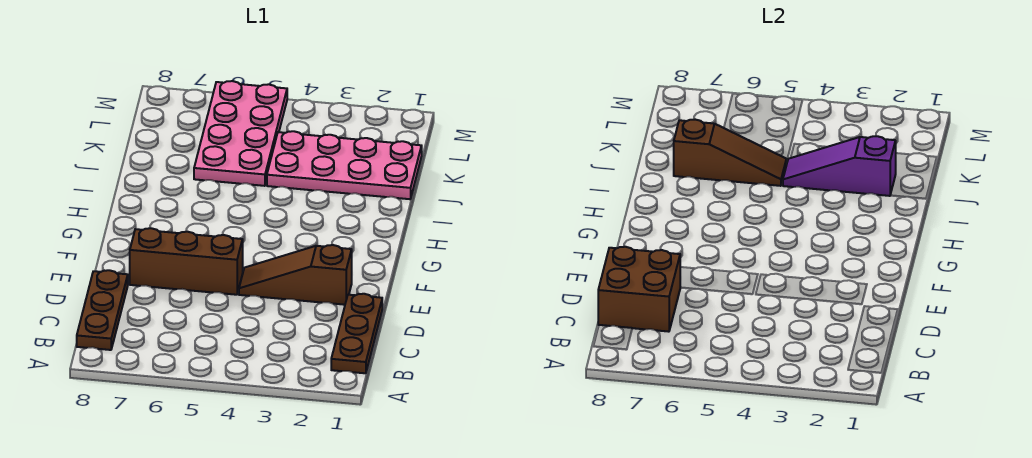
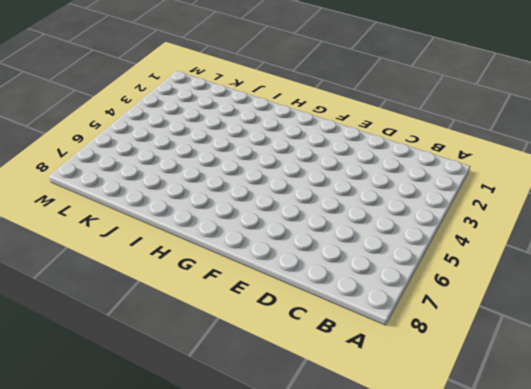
none -> brown 1x3 plate [331,294,382,373]
none -> brown 1x3 plate [77,270,128,350]

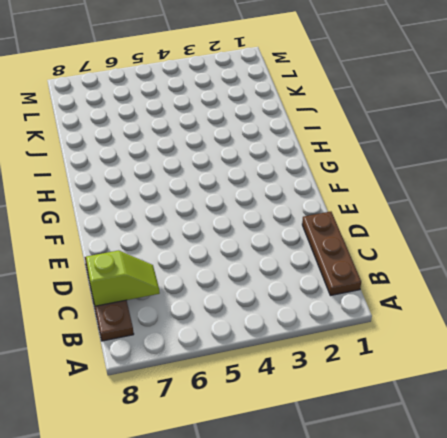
lime 1x2 slope [86,250,160,306] -> brown 2x2 brick [598,247,681,332]
none -> brown 1x3 slope [239,245,352,305]
none -> brown 1x3 brick [130,228,243,295]

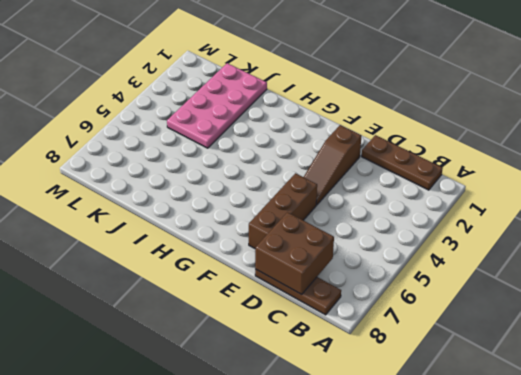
none -> pink 2x4 plate [194,81,287,186]
none -> purple 1x3 slope [783,136,896,196]

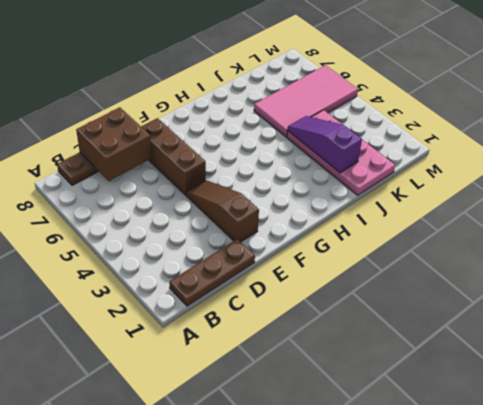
pink 2x4 tile [254,65,358,137] -> pink 2x4 plate [194,81,287,186]
none -> brown 1x3 slope [674,120,786,186]

